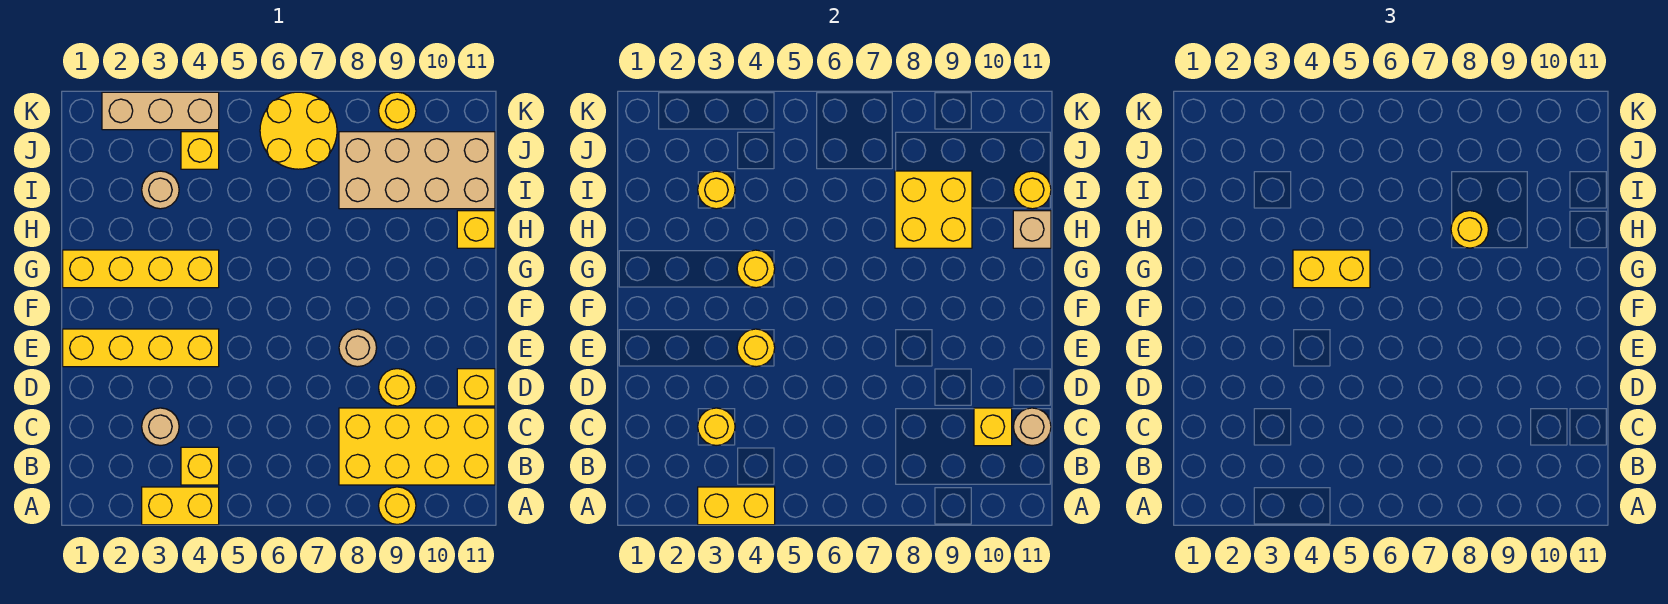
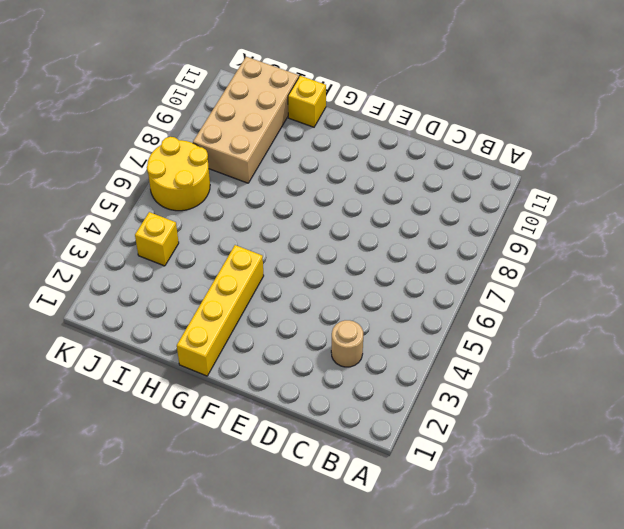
none -> yellow 1x2 brick [142,487,219,525]
none -> yellow 1x1 round brick [379,487,416,524]
none -> yellow 1x1 brick [181,447,219,485]

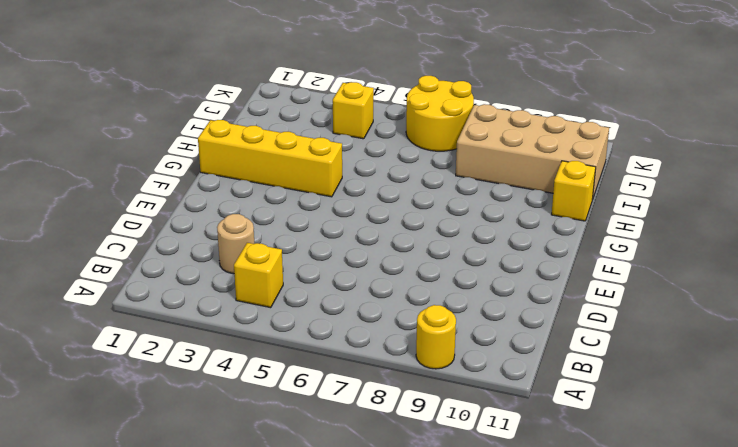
none -> yellow 1x2 brick [142,487,219,525]
none -> yellow 2x4 brick [339,408,495,485]
none -> yellow 1x1 round brick [379,369,416,406]

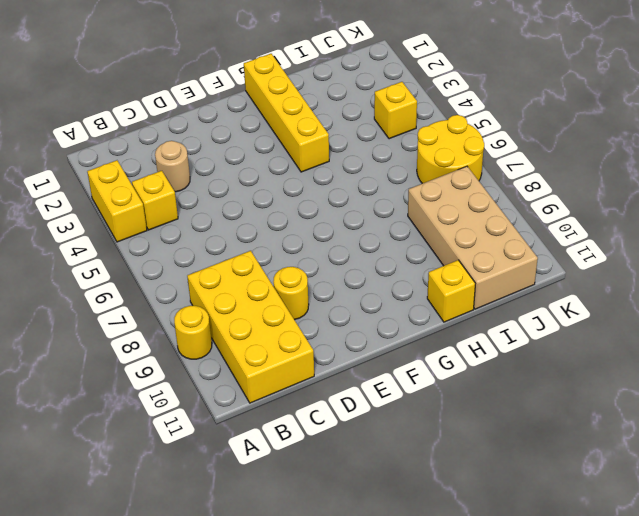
none -> yellow 1x1 brick [457,369,495,406]
none -> yellow 1x4 brick [63,329,219,367]
none -> tan 1x1 round brick [339,329,377,367]

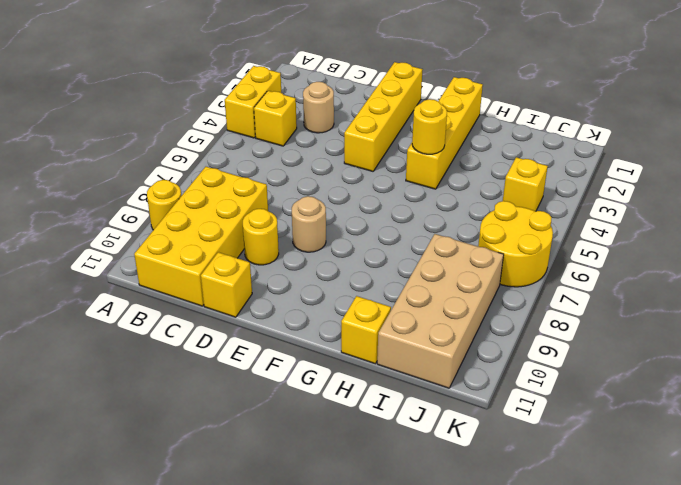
none -> tan 1x1 round brick [142,171,179,209]
none -> tan 1x3 brick [102,92,219,130]
none -> yellow 1x1 round brick [379,92,416,130]

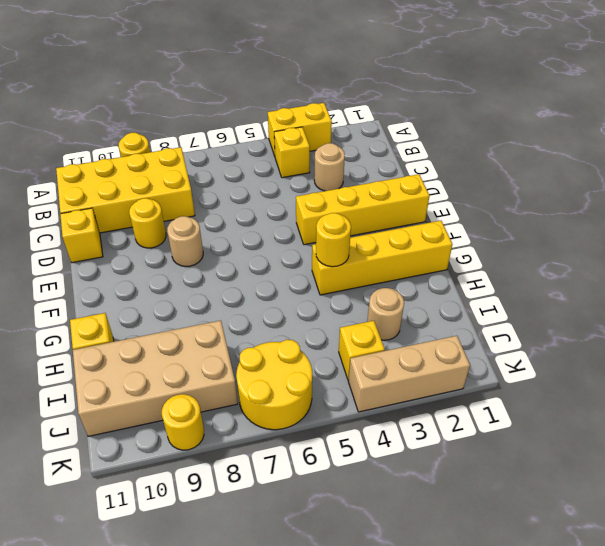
none -> yellow 1x2 brick [698,487,775,525]
none -> yellow 1x1 round brick [698,408,735,446]
none -> yellow 1x1 brick [974,408,1012,446]

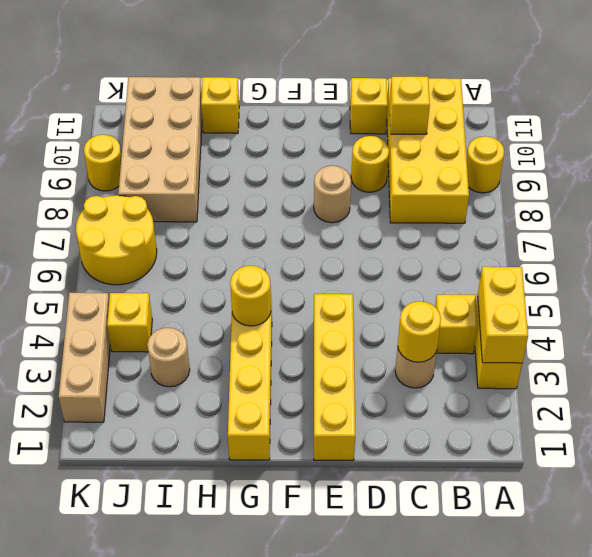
none -> tan 1x1 round brick [1013,408,1051,446]
none -> yellow 1x1 round brick [737,329,775,367]
none -> yellow 2x2 brick [895,171,972,248]

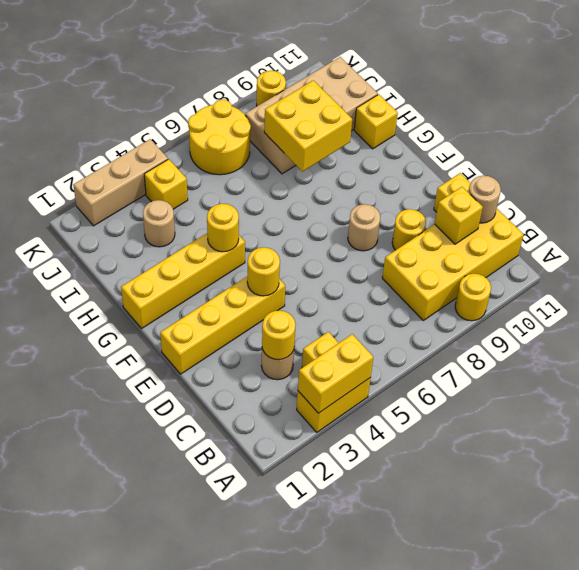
none -> tan 1x1 brick [1013,211,1051,248]
none -> yellow 1x1 round brick [698,171,735,209]
none -> yellow 1x1 round brick [1013,171,1051,209]

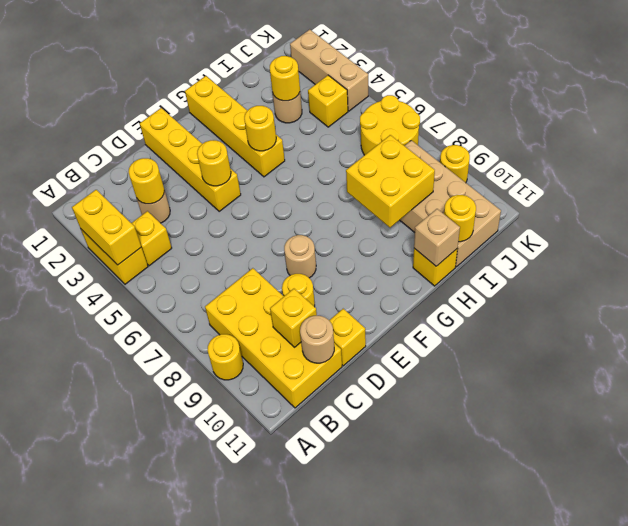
none -> yellow 1x2 brick [1293,250,1370,288]
none -> yellow 1x1 round brick [1451,211,1489,248]

